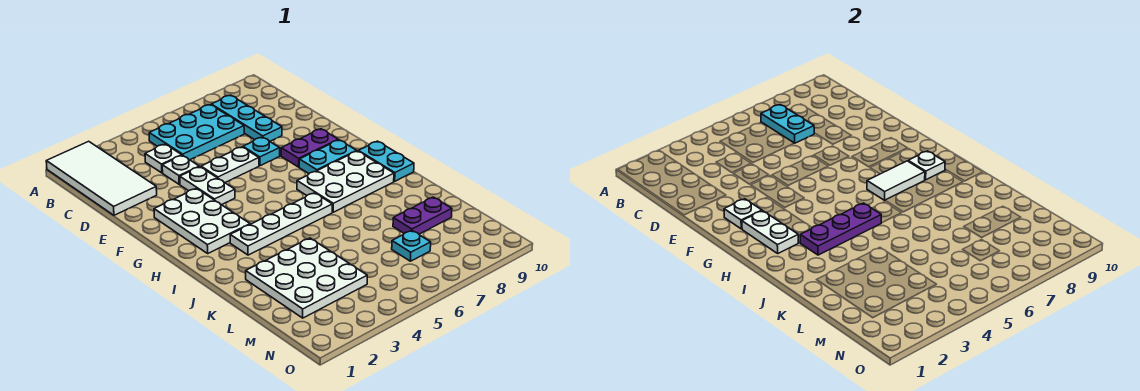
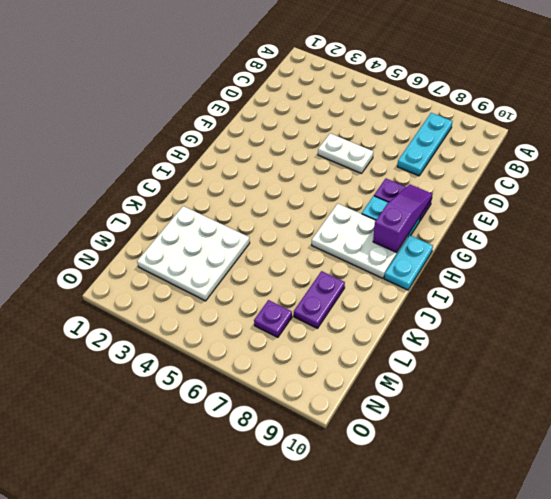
purple 1x3 slope [373,184,433,253] -> white 1x1 plate [908,151,945,180]
purple 1x2 plate [294,271,345,328] -> purple 1x2 plate turned to [393,197,452,234]
purple 1x1 plate [254,300,292,337] -> cyan 1x1 plate [392,230,431,261]
none -> white 2x4 tile [46,141,157,215]
none -> cyan 2x3 plate [149,105,244,160]
none -> white 1x1 plate [145,144,182,173]

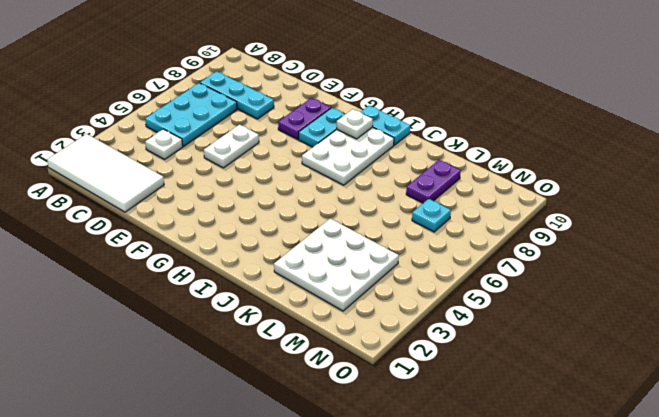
none -> white 1x1 plate [162,155,199,184]
none -> white 1x2 plate [180,167,235,205]
none -> cyan 1x1 plate [243,137,280,166]

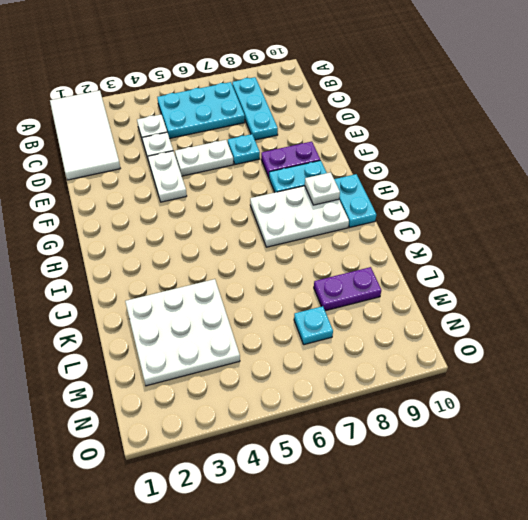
none -> white 2x3 plate [154,188,250,253]
none -> white 1x4 plate [230,193,332,255]
none -> cyan 1x2 plate [761,105,814,143]

